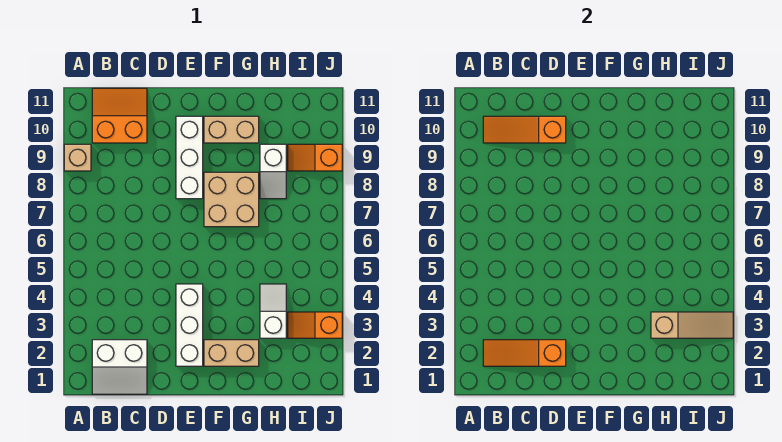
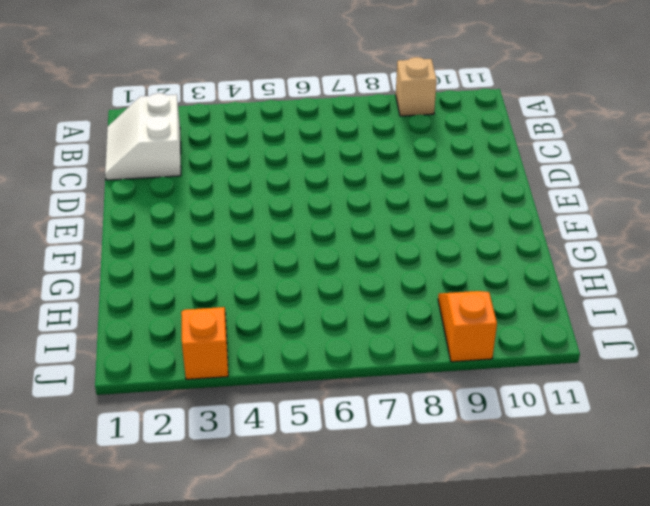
none -> orange 2x2 slope [92,88,147,143]
none -> white 1x3 brick [176,284,203,366]
none -> white 1x3 brick [176,116,203,199]

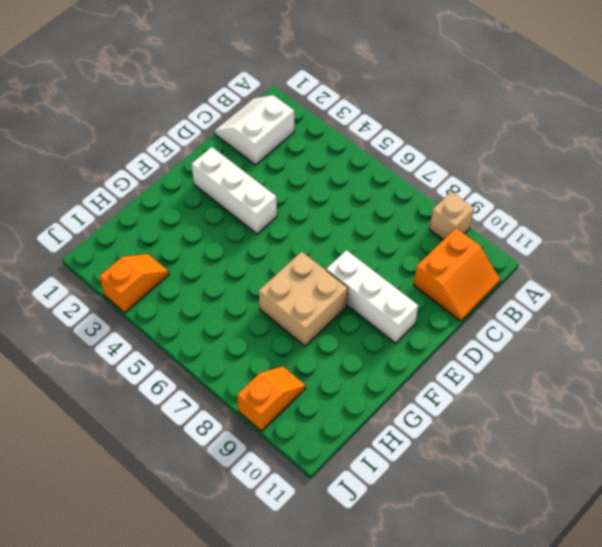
none -> tan 1x2 brick [204,340,259,366]
none -> tan 1x2 brick [204,116,259,143]
none -> white 1x2 slope [260,284,286,338]

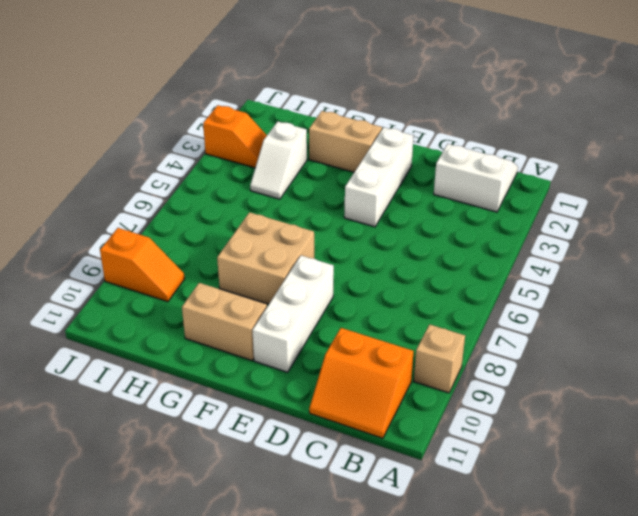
none -> white 1x2 slope [260,144,286,199]
none -> orange 1x3 slope [483,340,566,366]
none -> orange 1x3 slope [483,116,566,143]

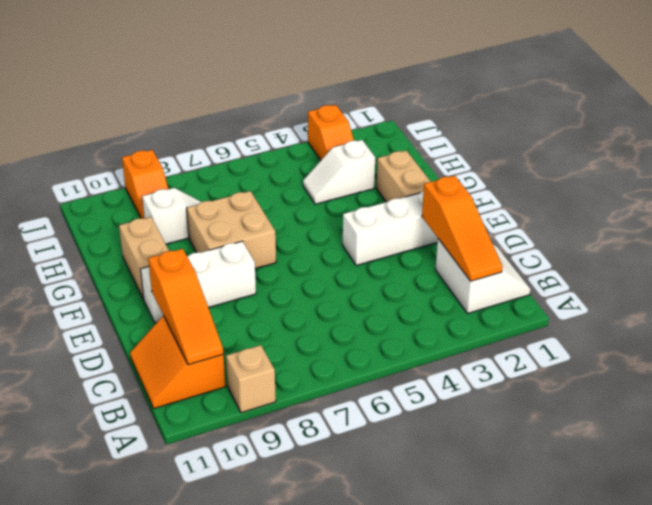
none -> tan 1x3 slope [651,312,733,338]

